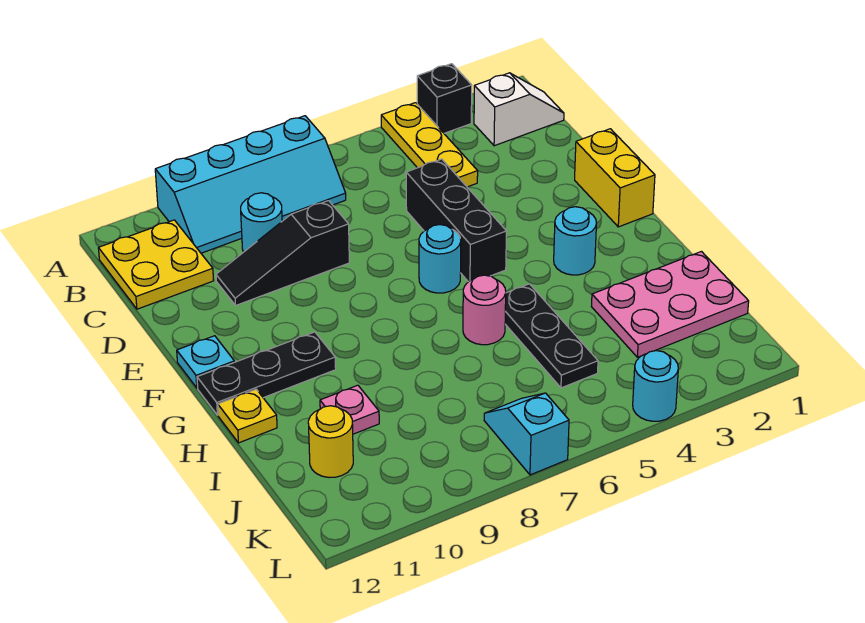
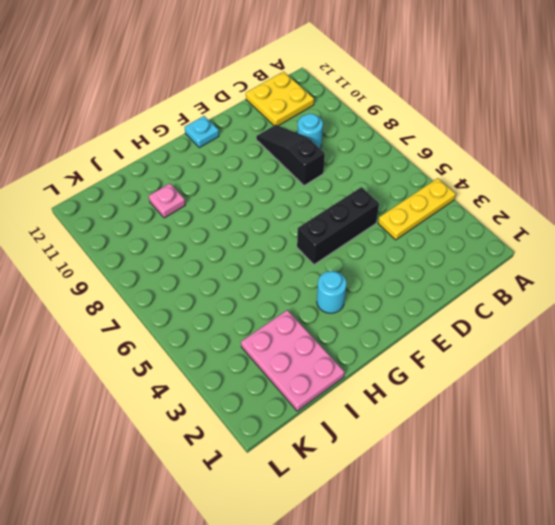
none -> black 1x1 brick [417,64,472,133]
none -> cyan 2x4 slope [155,116,346,253]
none -> white 1x2 slope [474,73,564,146]

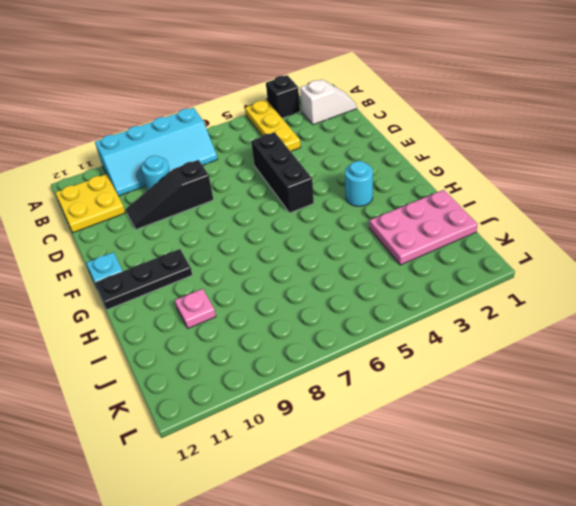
none -> yellow 1x2 brick [575,129,655,227]
none -> cyan 1x1 round brick [419,225,461,293]
none -> black 1x3 plate [505,284,598,388]

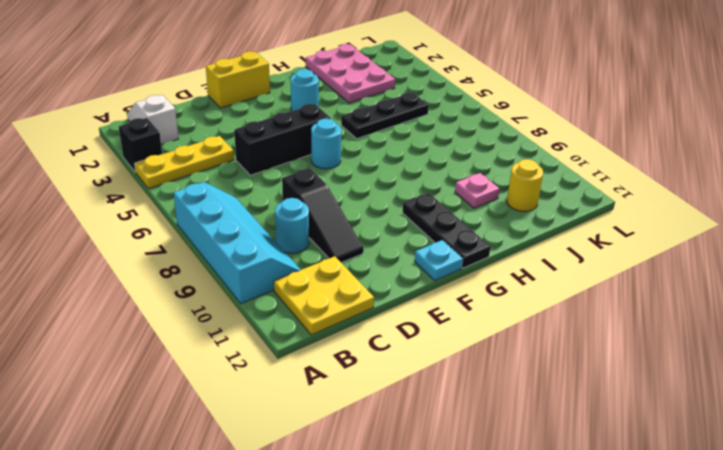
none -> pink 1x1 round brick [463,275,506,345]
none -> yellow 1x1 plate [218,389,277,443]
none -> cyan 1x2 slope [484,393,569,475]

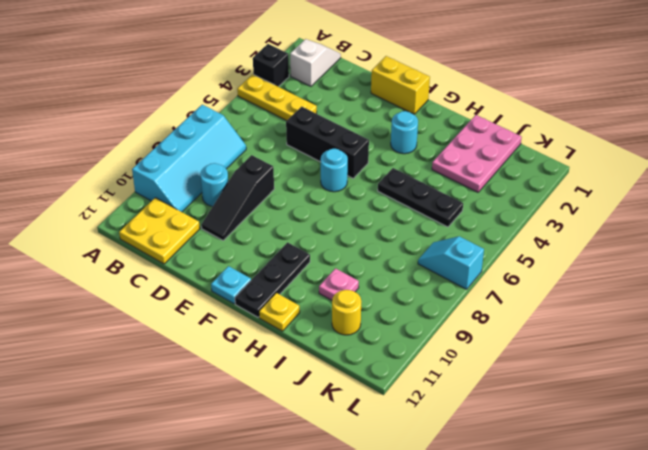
none -> pink 1x1 round brick [463,275,506,345]
none -> cyan 1x1 round brick [633,351,678,421]

